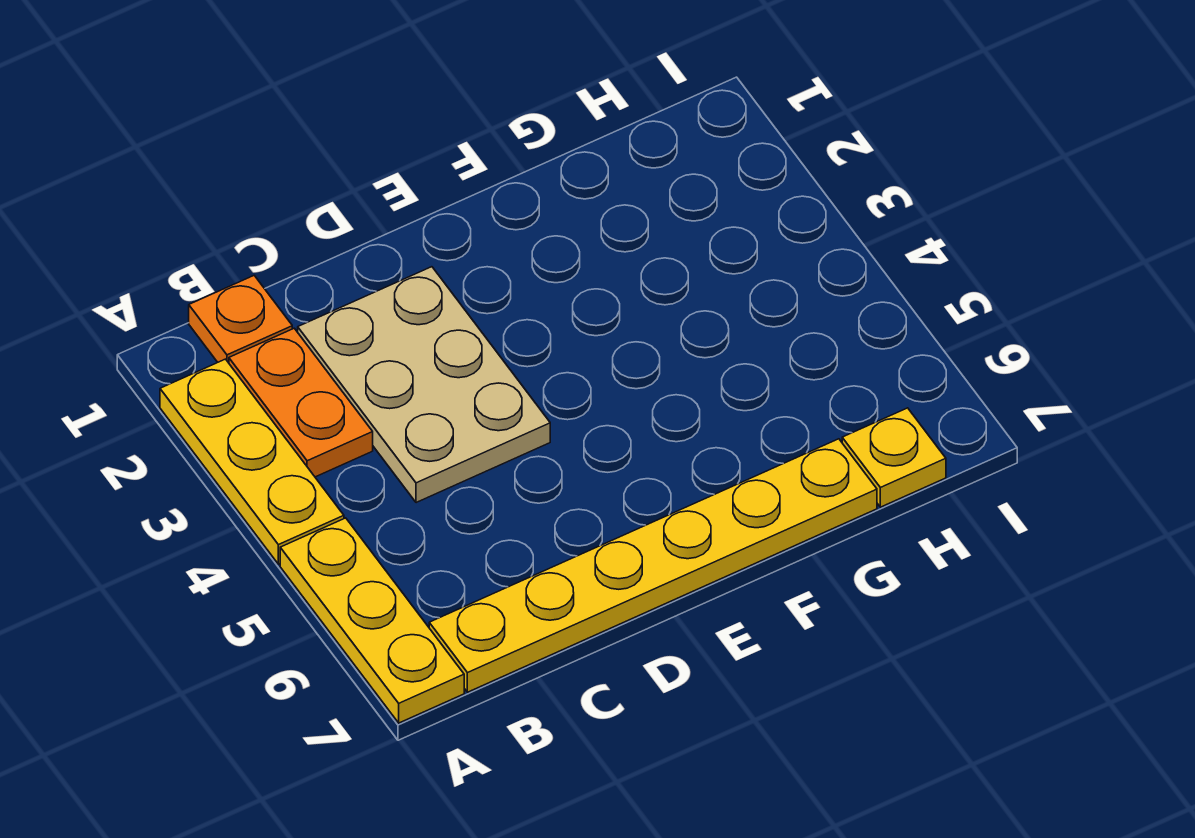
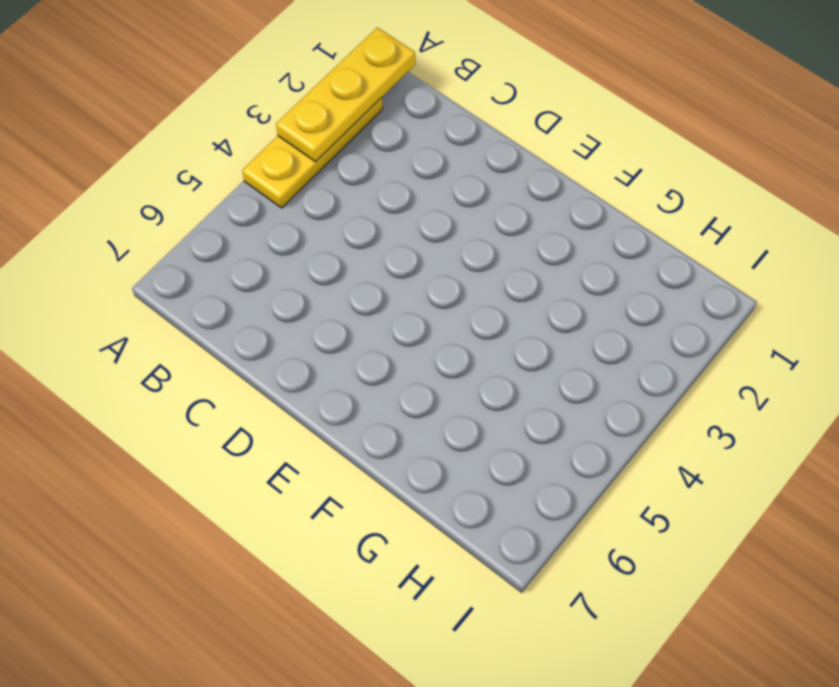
yellow 1x3 plate [276,27,415,162] -> yellow 1x3 plate moved to [280,518,464,723]
none -> orange 1x1 plate [189,276,292,363]
none -> orange 1x2 plate [229,328,373,477]

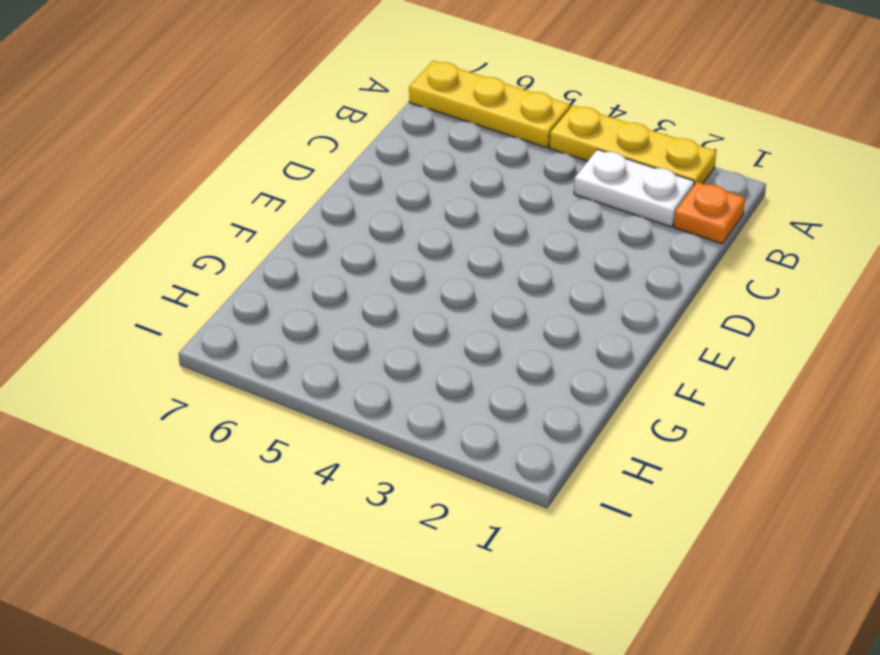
white 1x2 plate [574,150,694,227] -> orange 1x2 plate [229,328,373,477]
none -> yellow 1x6 plate [429,439,877,692]
none -> tan 2x3 plate [298,267,550,503]

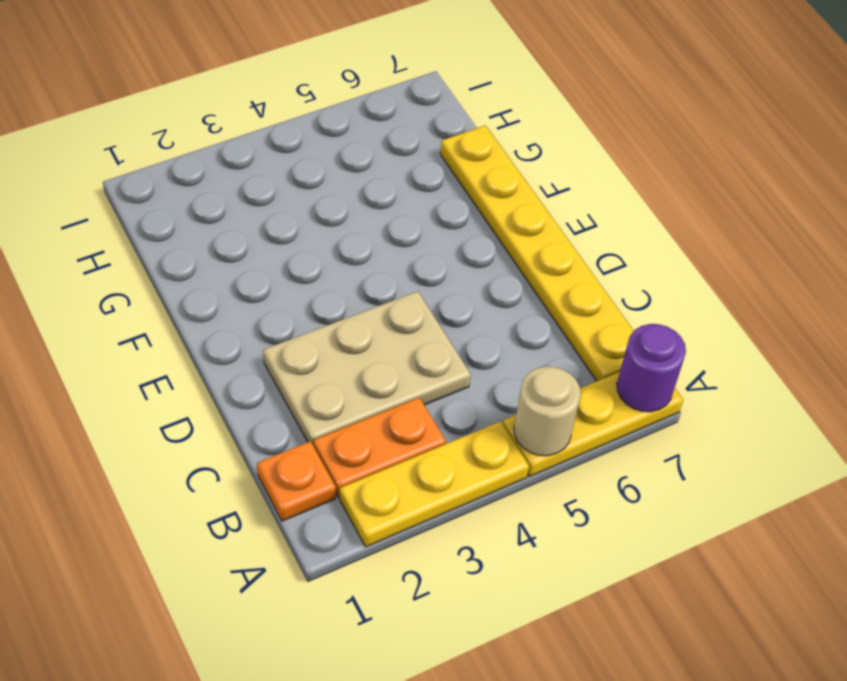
tan 1x1 round brick [514,367,581,456] -> none
purple 1x1 round brick [617,324,686,412] -> none
none -> yellow 1x1 plate [842,408,946,507]

